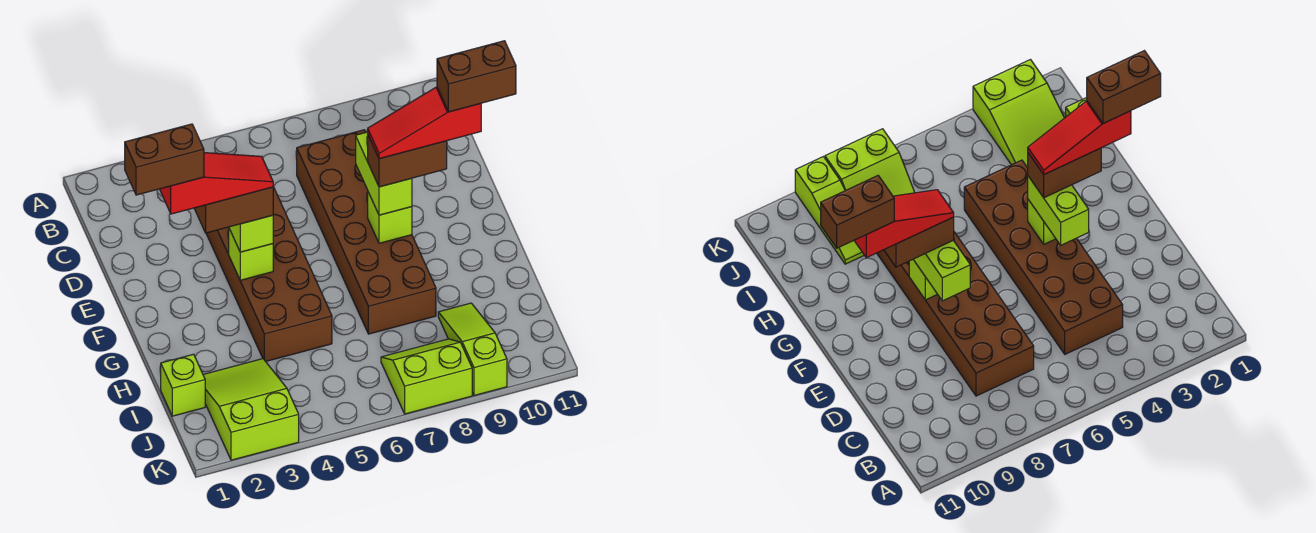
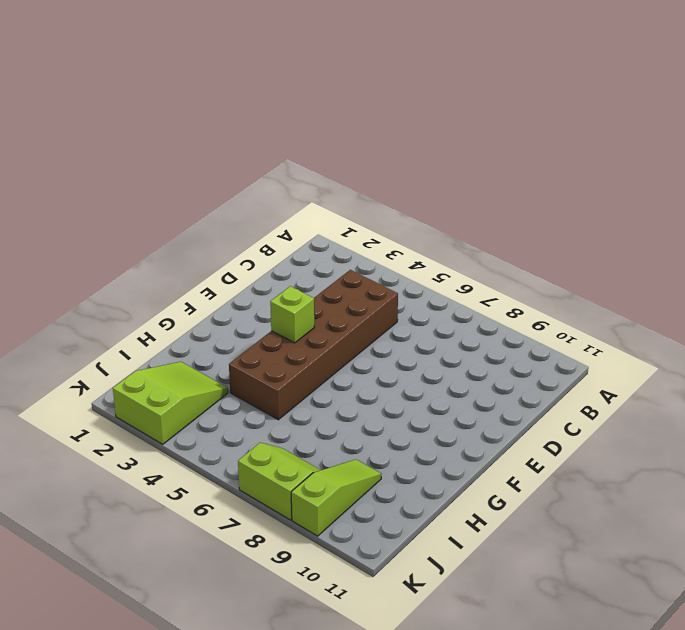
none -> brown 2x6 brick [297,130,436,334]
none -> lime 1x1 brick [161,354,205,416]
none -> lime 1x1 brick [368,192,412,243]

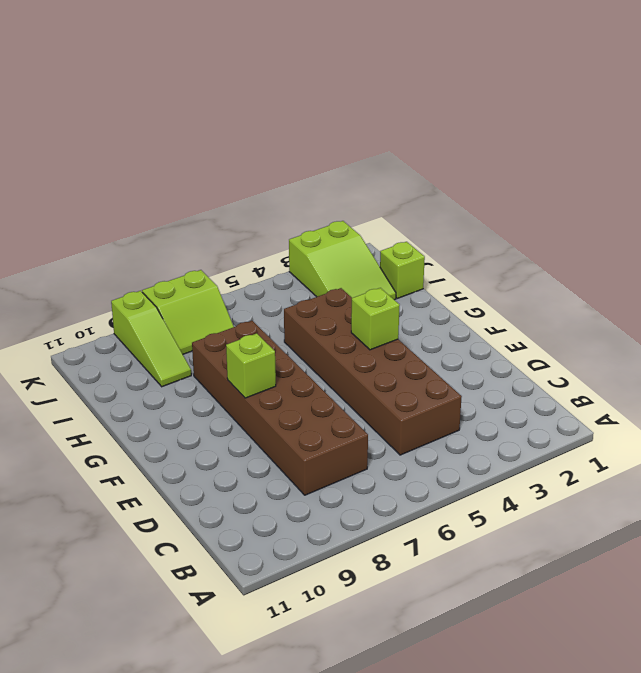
none -> lime 1x2 brick [229,215,273,252]
none -> lime 1x2 brick [356,132,412,215]
none -> brown 1x2 brick [194,187,273,233]

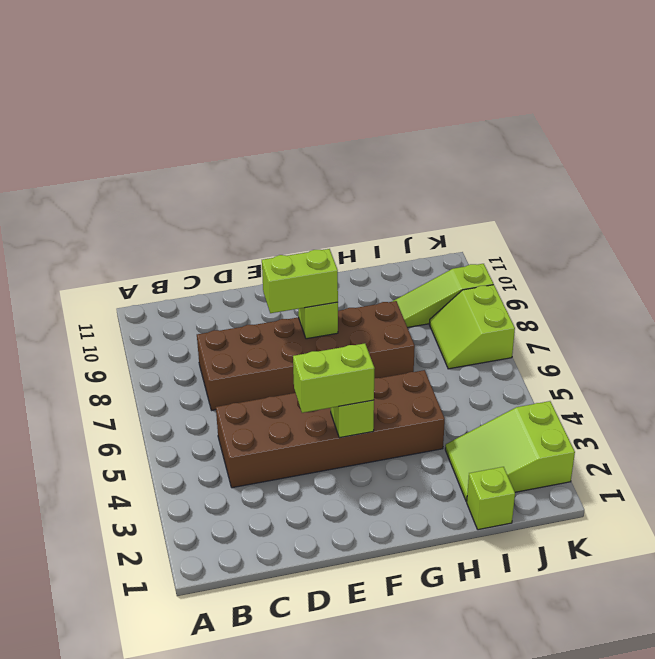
none -> brown 1x2 brick [194,187,273,233]
none -> brown 1x2 brick [368,136,447,187]
none -> red 1x3 slope [160,153,274,214]

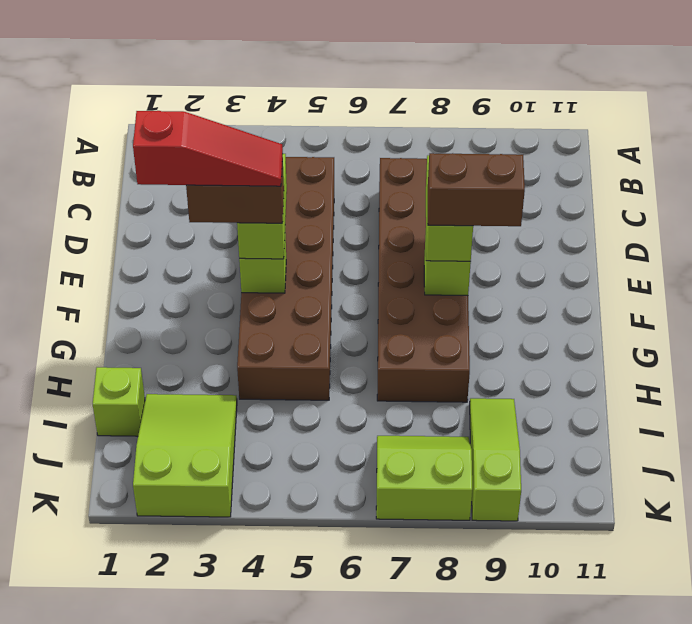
none -> red 1x3 slope [368,87,481,159]
none -> brown 1x2 brick [125,124,204,195]
none -> brown 1x2 brick [437,41,516,112]

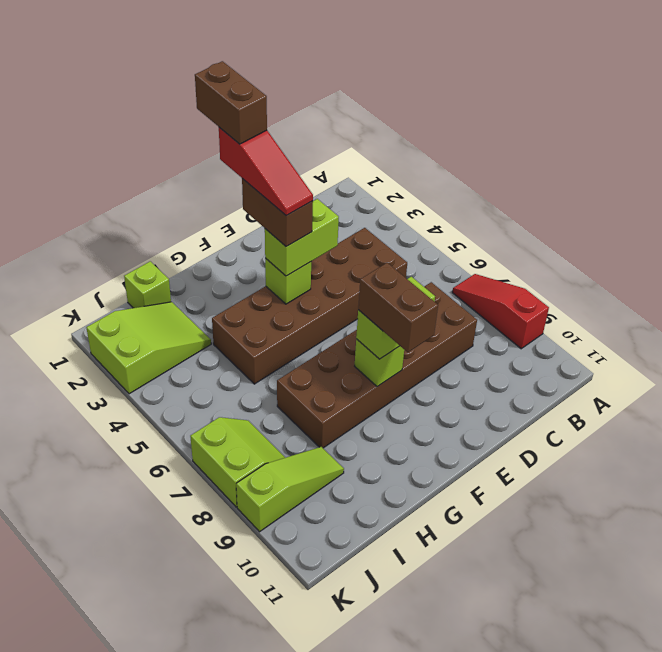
red 1x3 slope [452,274,549,349] -> red 1x3 slope moved to [368,87,481,159]
none -> brown 1x2 brick [437,41,516,112]

